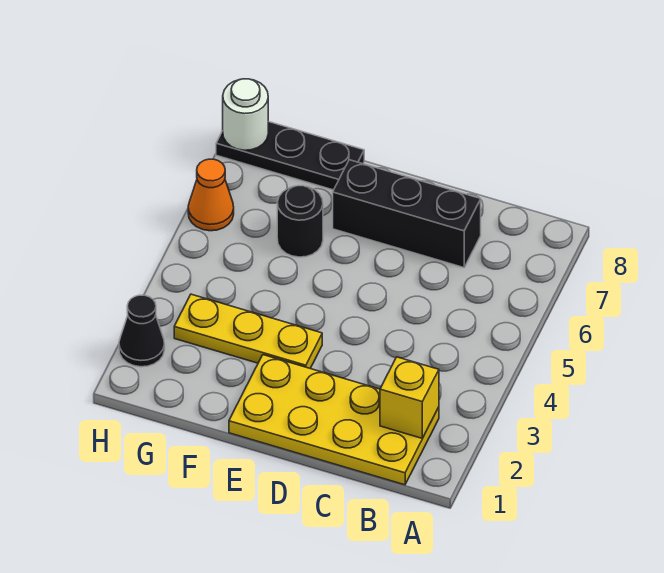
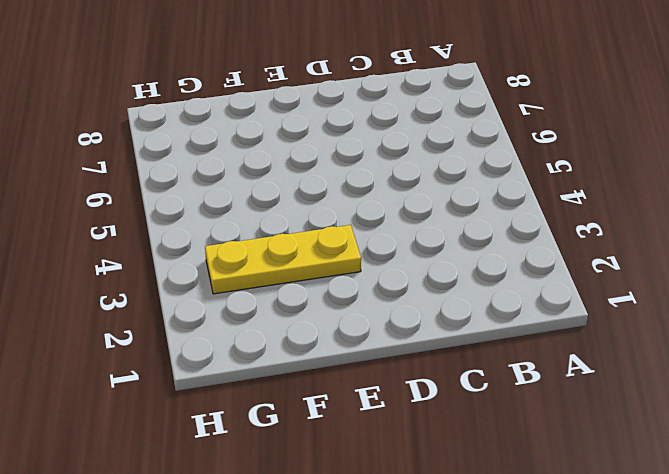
none -> yellow 2x4 plate [229,355,439,485]
none -> black 1x3 brick [333,160,481,268]

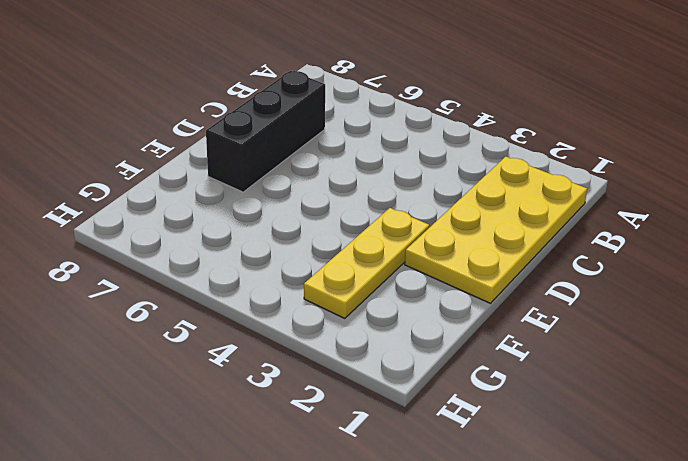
none -> black 1x1 round brick [277,186,323,257]
none -> black 1x3 plate [216,122,364,190]

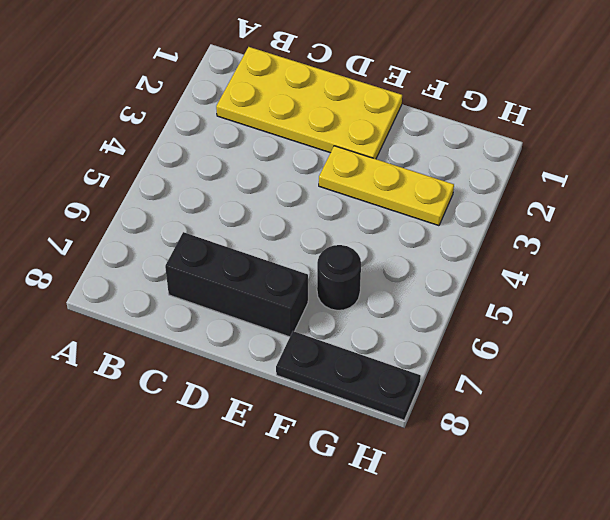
none -> black 1x1 cone [119,295,165,367]
none -> orange 1x1 cone [188,159,234,231]

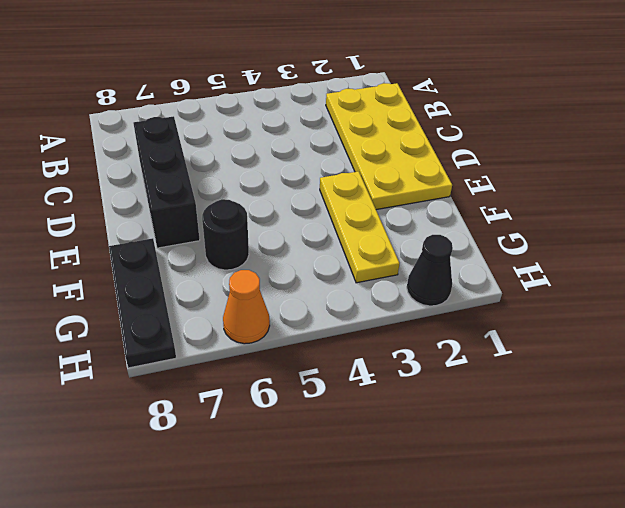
none -> yellow 1x1 brick [380,357,439,438]
none -> white 1x1 round brick [223,79,268,150]

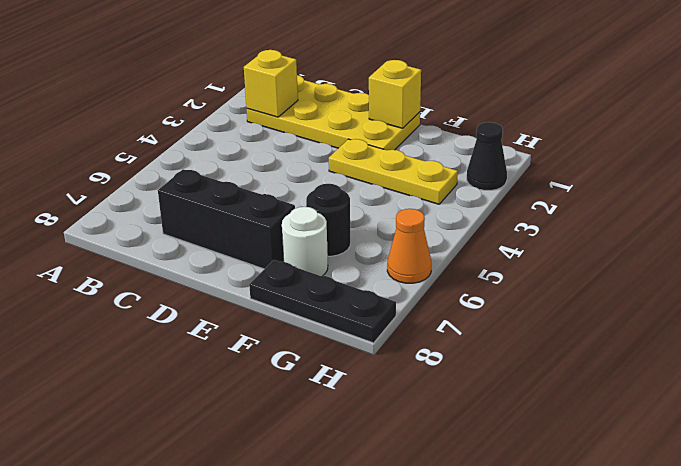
yellow 1x1 brick [369,60,421,128] -> none
white 1x1 round brick [282,207,328,276] -> white 1x1 round brick moved to [223,79,268,150]

